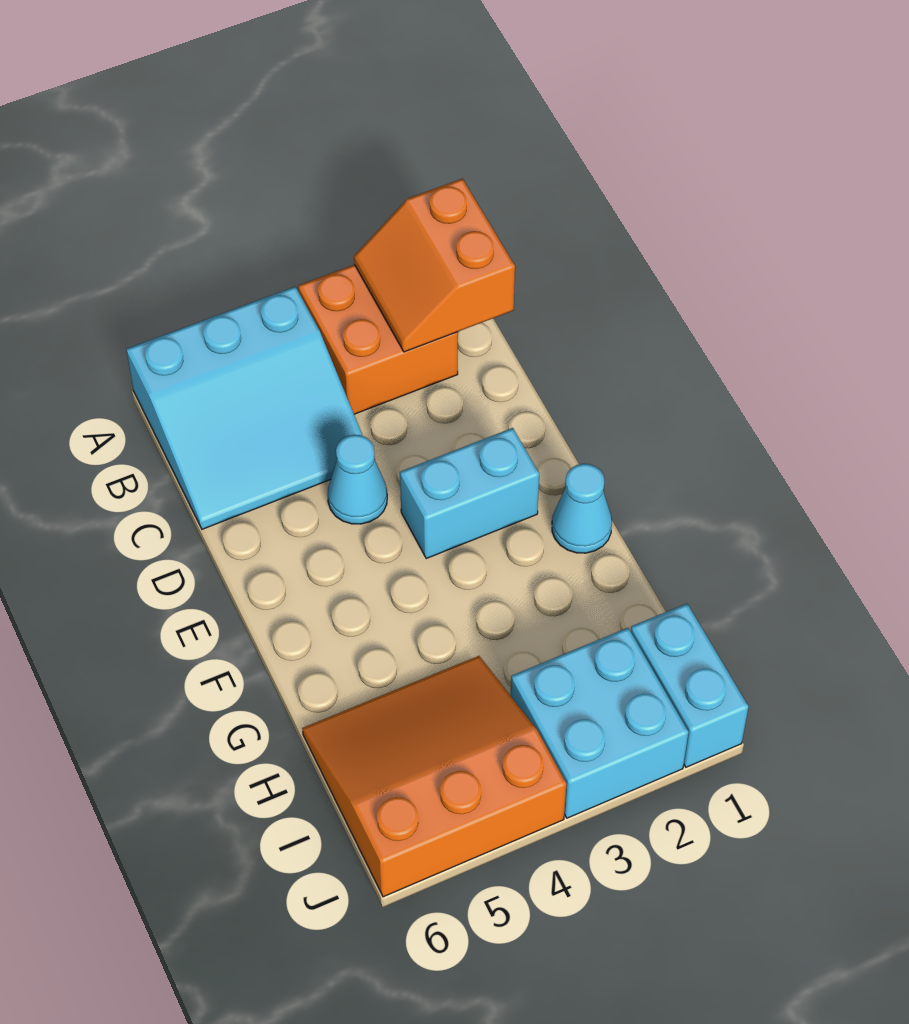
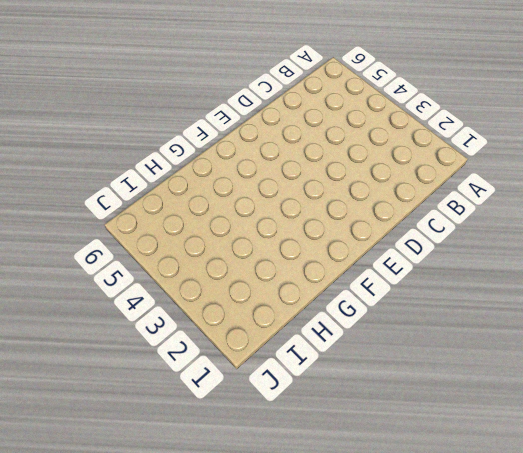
none -> orange 2x2 brick [298,265,458,414]
none -> cyan 3x3 slope [126,287,363,529]

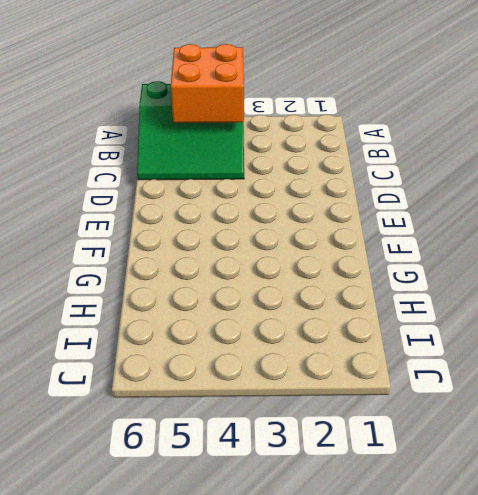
green 3x3 slope [137,81,244,180] -> cyan 3x3 slope [126,287,363,529]
orange 2x2 brick [171,44,244,123] -> orange 2x2 brick moved to [298,265,458,414]
none -> cyan 1x1 cone [328,435,387,524]
none -> cyan 1x2 brick [400,428,539,558]

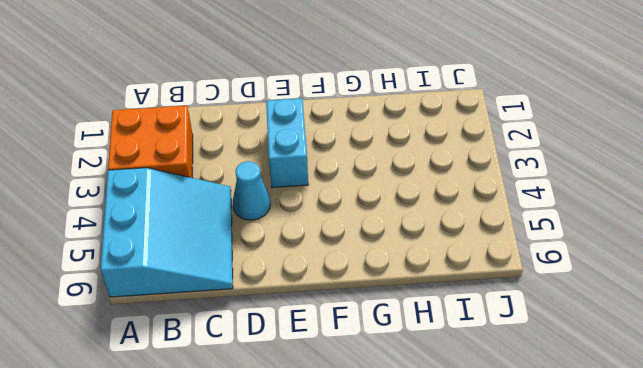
none -> cyan 1x1 cone [552,464,612,553]
none -> orange 3x3 slope [302,656,567,897]

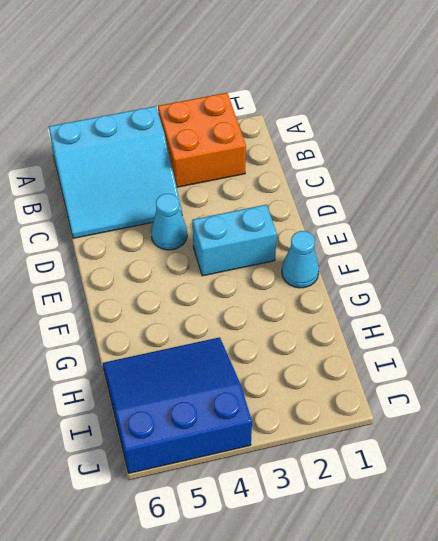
blue 3x3 slope [103,337,252,473] -> orange 3x3 slope [302,656,567,897]
none -> cyan 1x2 brick [631,604,748,767]
none -> cyan 2x2 brick [511,628,689,818]

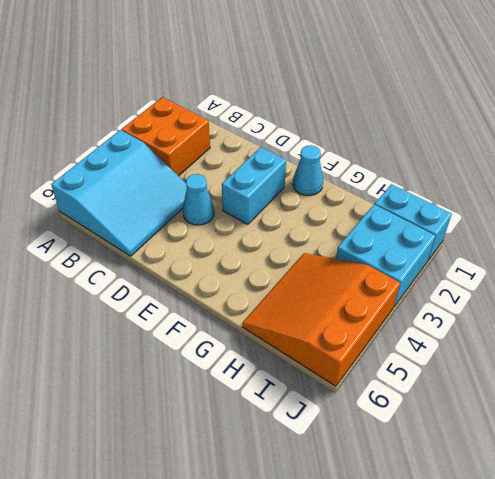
none -> orange 2x2 slope [354,179,515,352]

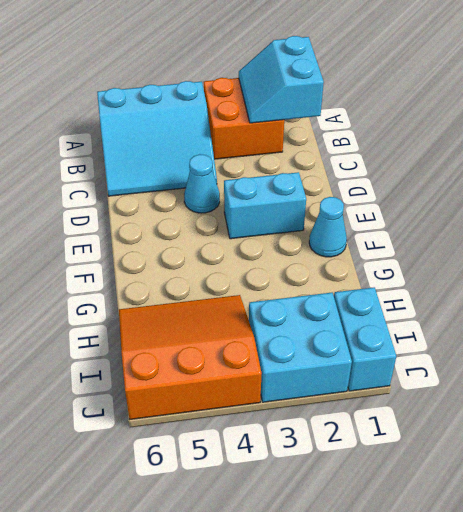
cyan 2x2 slope [239,36,324,123] -> orange 2x2 slope [354,179,515,352]

